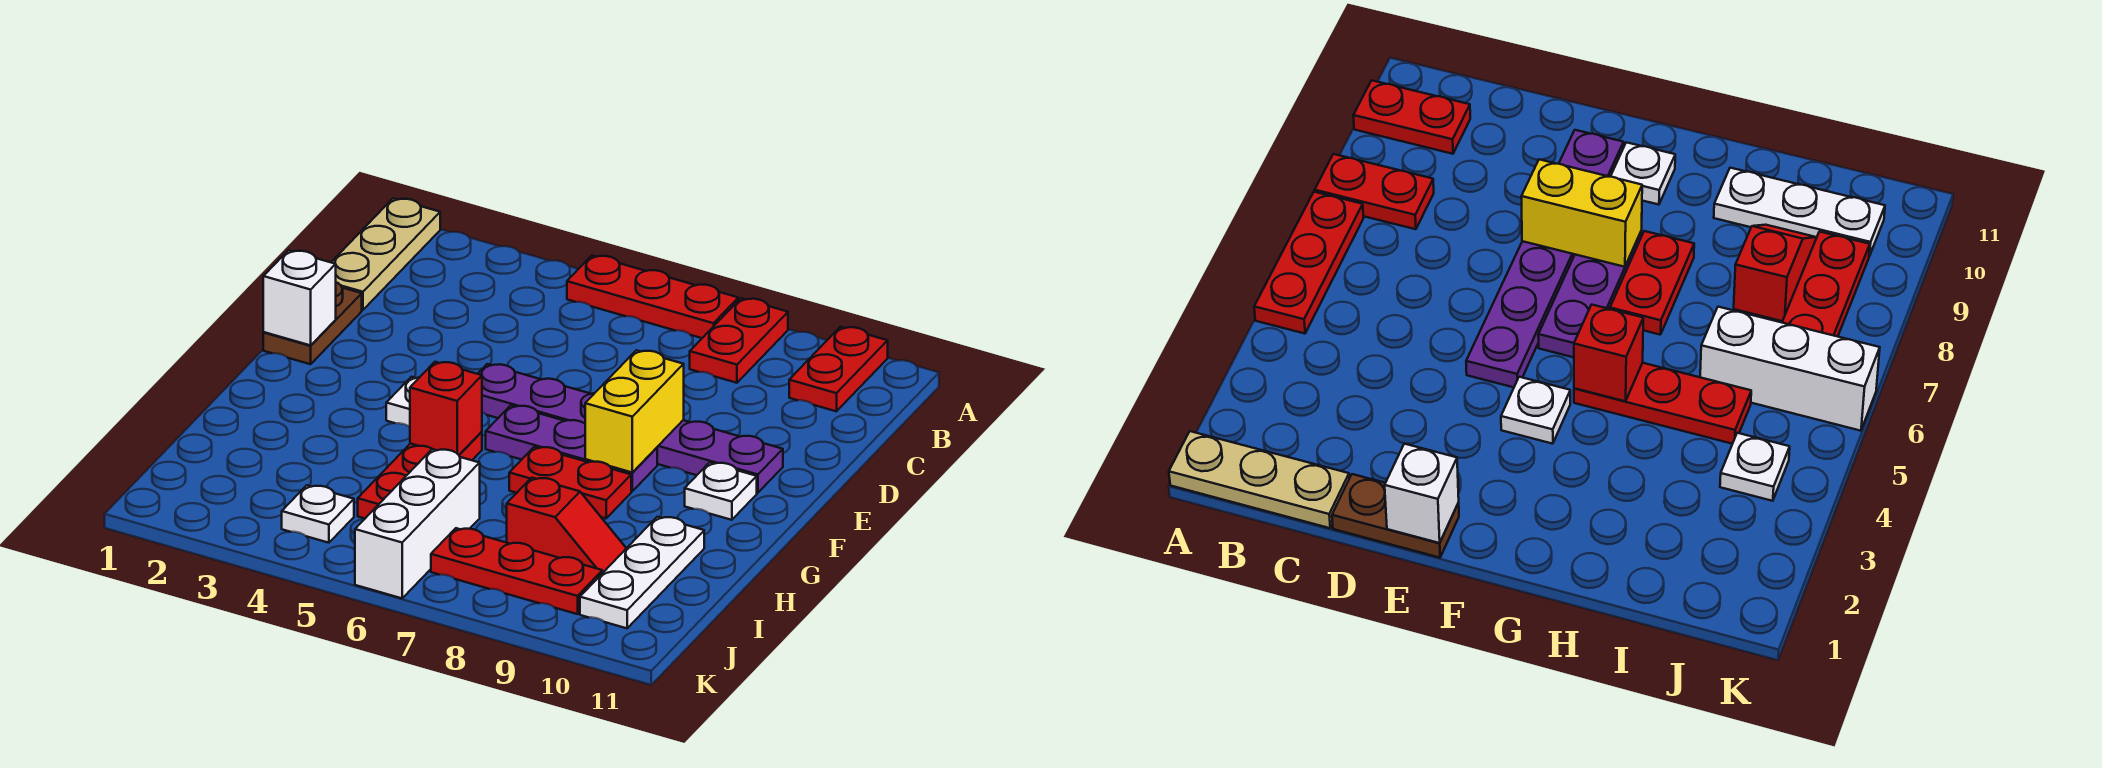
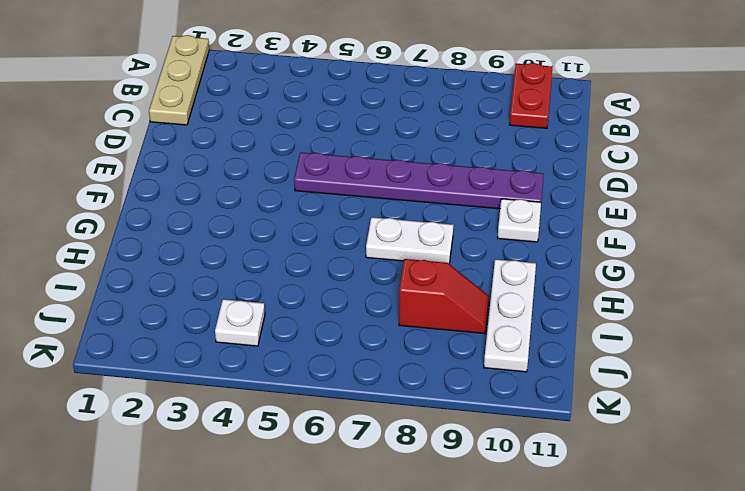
white 1x2 plate [366,217,454,264] -> red 1x2 plate [509,447,631,518]
none -> red 1x3 plate [567,256,738,338]
none -> red 1x2 plate [690,298,788,383]
none -> brown 1x2 plate [263,282,362,364]

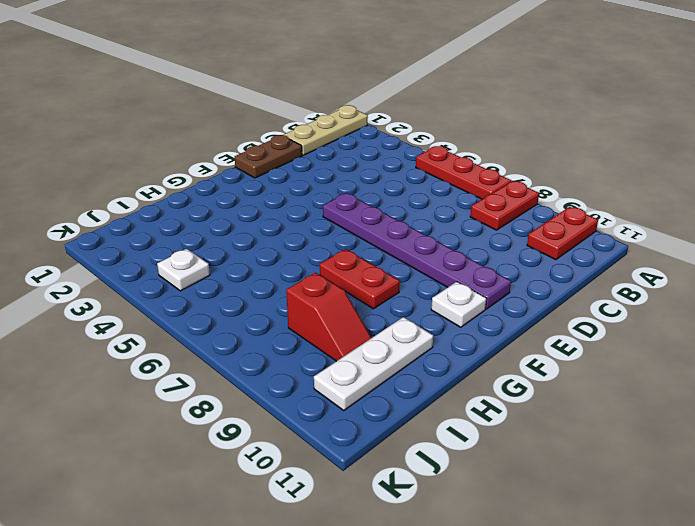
none -> white 1x1 plate [386,377,420,427]
none -> purple 1x3 plate [486,405,657,491]
none -> red 1x3 plate [358,432,482,518]

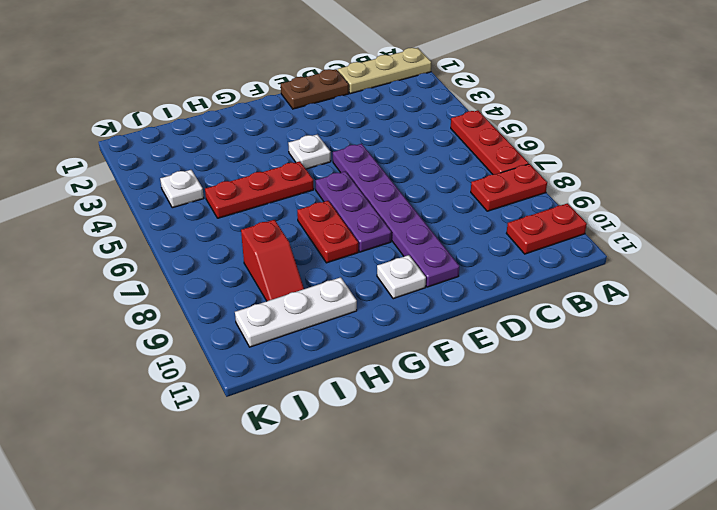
none -> white 1x3 brick [355,449,480,598]
none -> red 1x3 plate [431,528,602,614]
none -> white 1x1 brick [263,250,336,345]

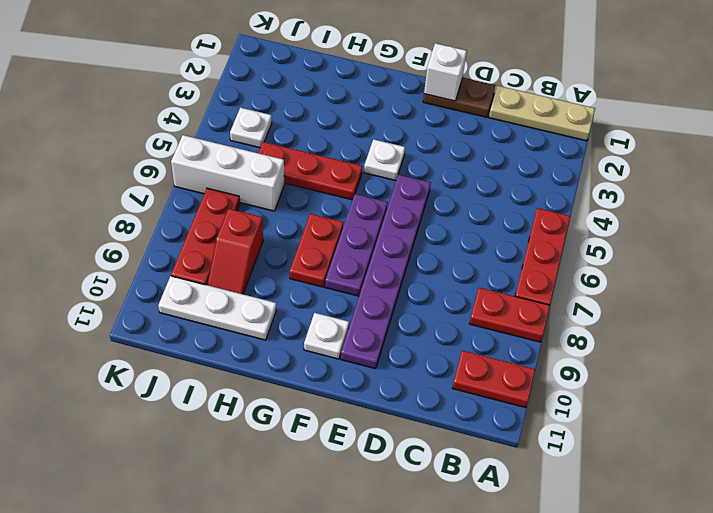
none -> yellow 1x2 brick [585,350,684,472]
none -> red 1x1 brick [410,362,482,455]

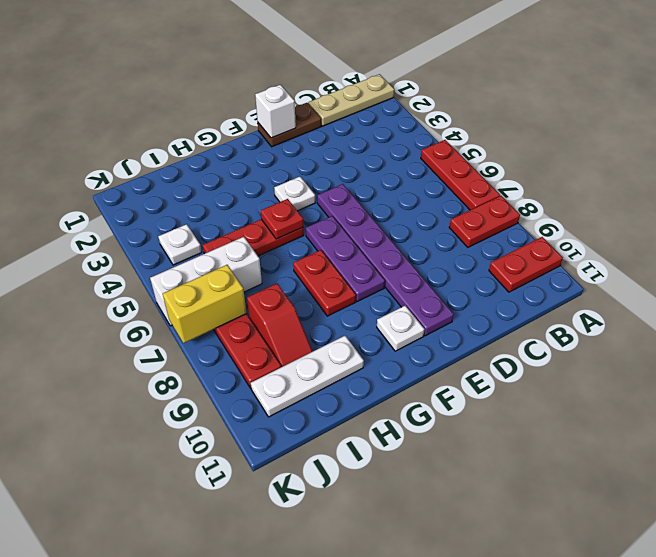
red 1x1 plate [261,199,304,239] -> red 1x1 brick [410,362,482,455]
yellow 1x2 brick [163,265,247,343] -> yellow 1x2 brick moved to [585,350,684,472]

